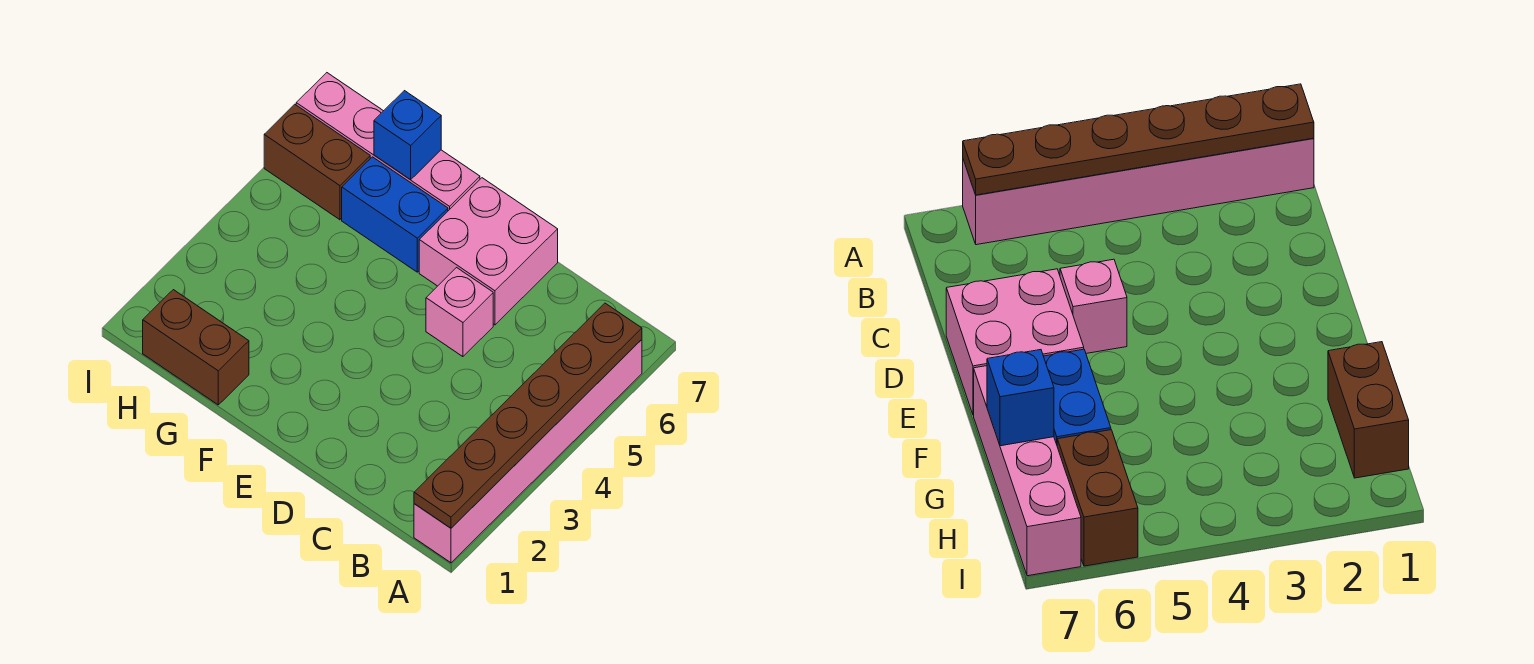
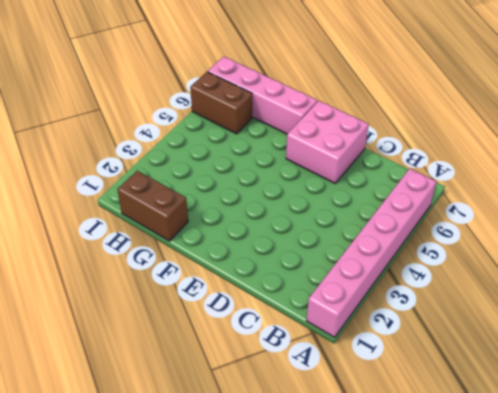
none -> pink 1x1 brick [426,268,493,357]
none -> blue 1x2 brick [342,157,448,272]

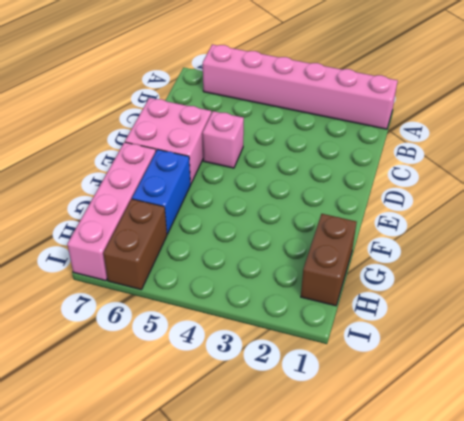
none -> brown 1x6 plate [414,303,642,528]
none -> blue 1x1 brick [374,91,441,180]

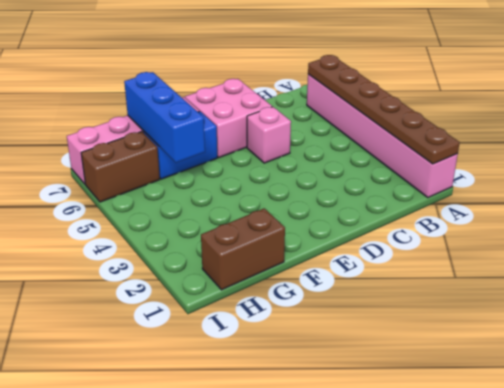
blue 1x3 brick [124,72,205,163] -> blue 1x1 brick [374,91,441,180]

